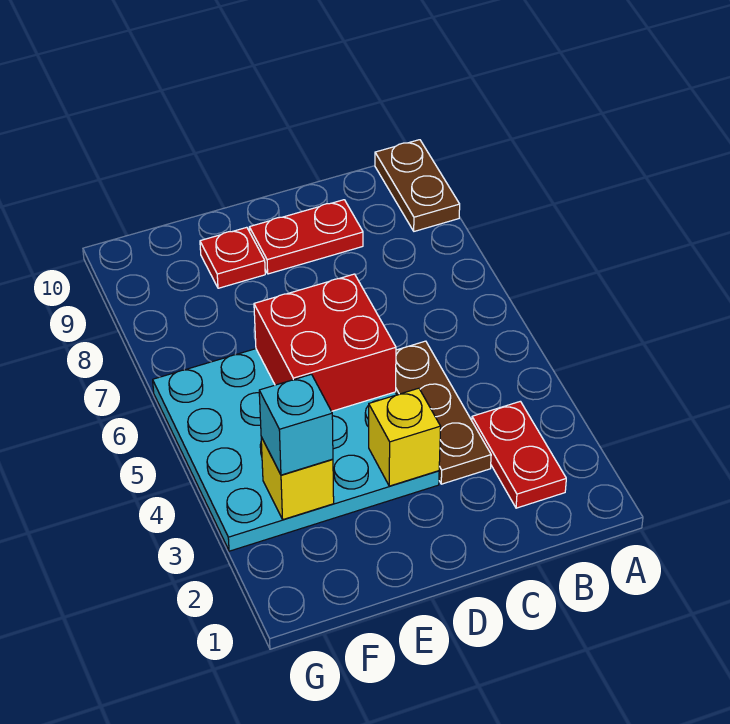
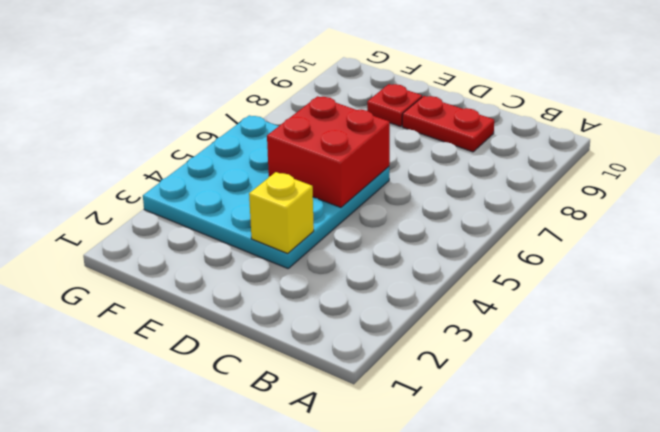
none -> brown 1x2 plate [375,140,460,231]
none -> red 1x2 plate [472,401,566,508]

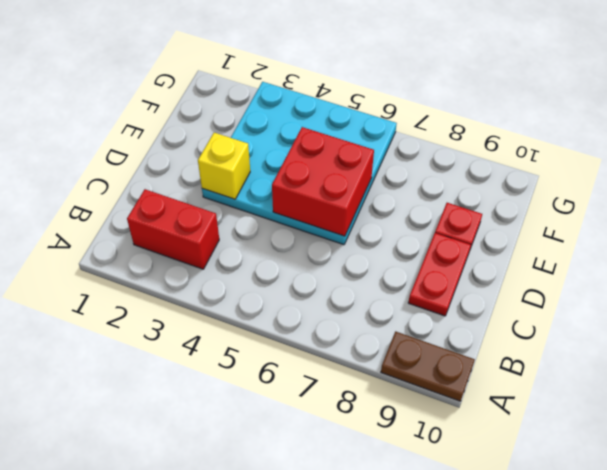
red 1x2 brick [127,189,219,269] -> red 1x2 plate [472,401,566,508]
none -> brown 1x3 plate [396,341,491,484]
none -> yellow 1x1 brick [261,437,334,520]

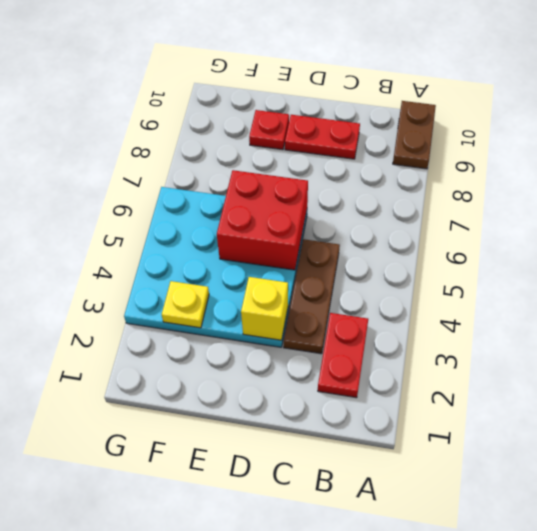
yellow 1x1 plate [162,281,209,328] -> yellow 1x1 brick [261,437,334,520]
none -> cyan 1x1 brick [259,374,333,475]

